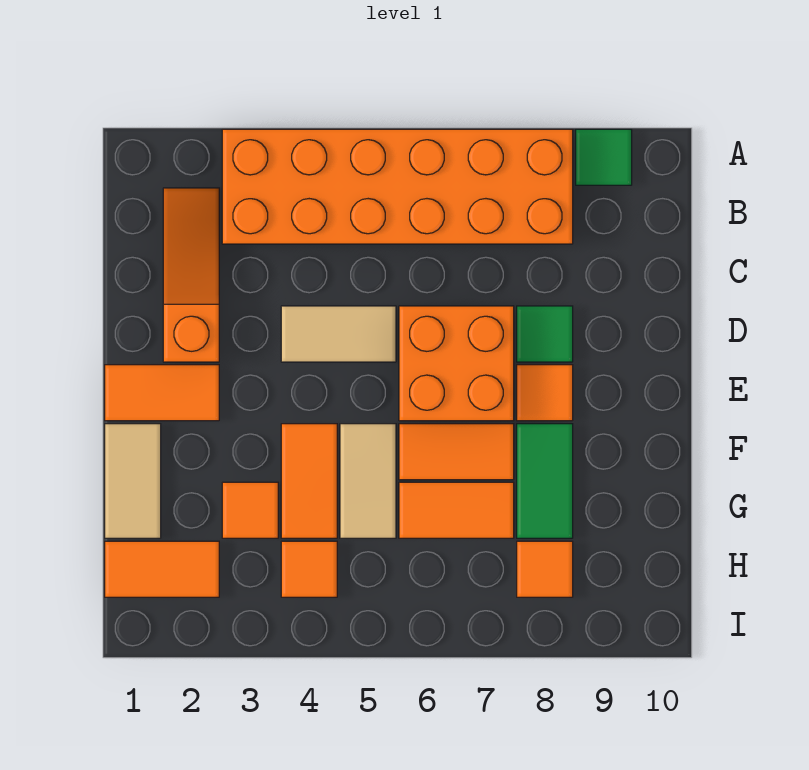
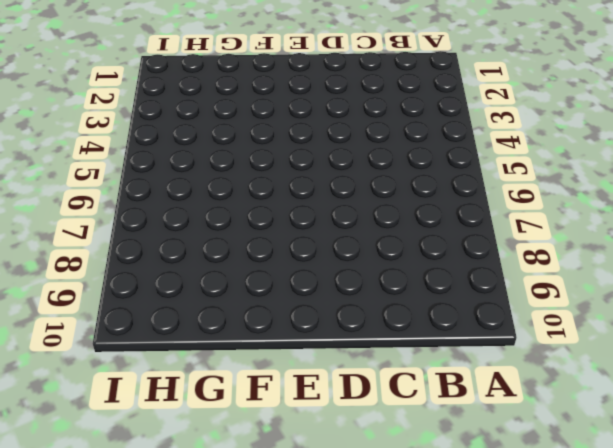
none -> orange 2x6 brick [222,129,573,244]
none -> green 1x1 tile [576,129,632,185]
none -> orange 1x3 slope [163,188,219,362]

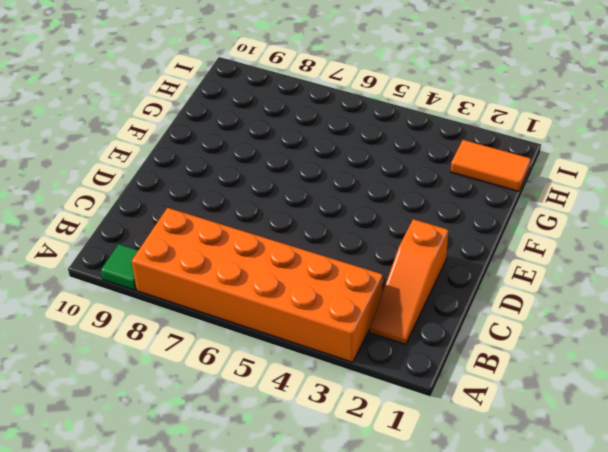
none -> tan 1x2 tile [281,306,396,362]
none -> orange 2x2 brick [399,306,514,421]
none -> green 1x1 tile [517,306,573,362]

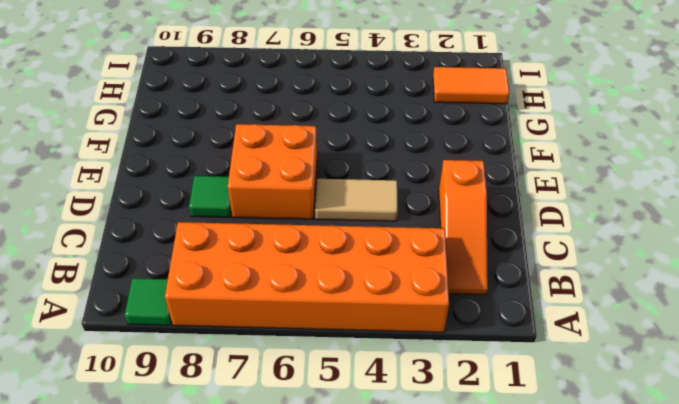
none -> orange 1x2 tile [105,365,219,421]
none -> orange 1x1 tile [517,365,573,421]
none -> tan 1x2 tile [105,424,161,538]

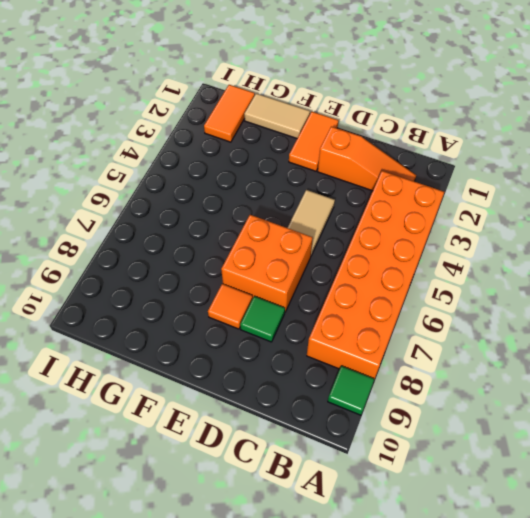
none -> orange 1x2 tile [281,424,337,538]
none -> tan 1x2 tile [340,424,396,538]
none -> orange 1x2 tile [399,424,514,480]

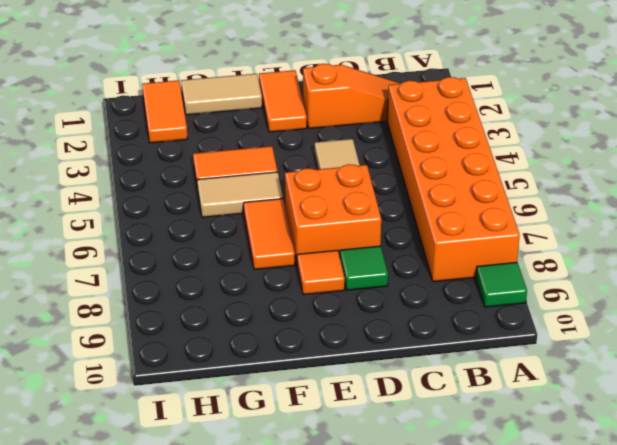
none -> green 1x2 tile [517,424,573,538]
none -> orange 1x1 tile [222,482,278,538]
none -> orange 1x2 tile [399,482,514,538]

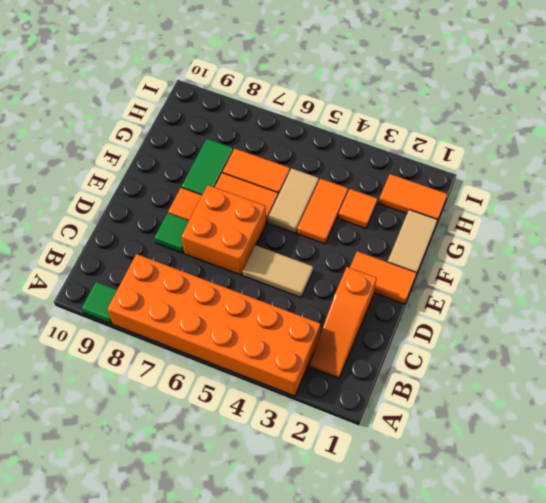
none -> orange 1x1 tile [281,541,337,597]
none -> orange 1x1 tile [517,541,573,597]

